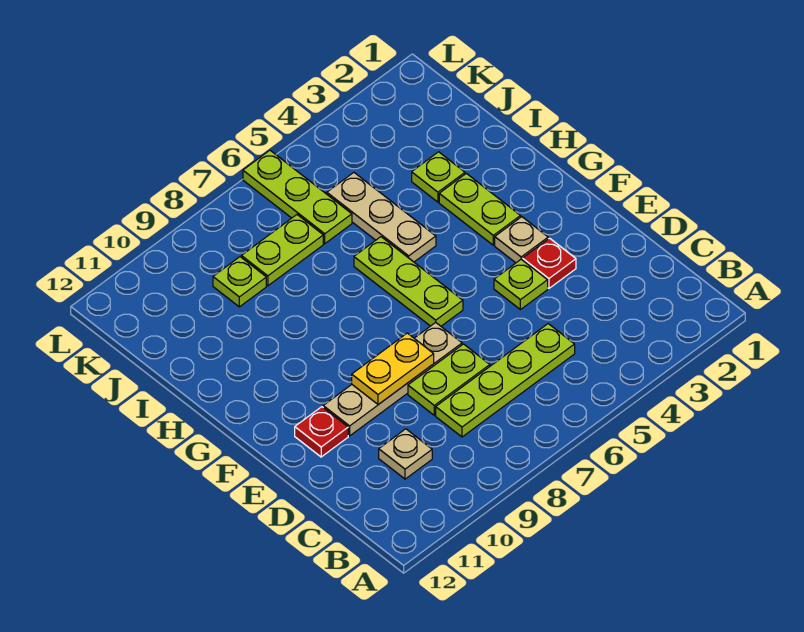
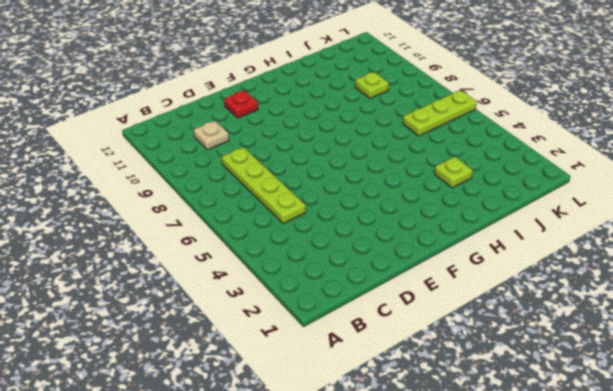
none -> lime 1x2 plate [408,344,490,415]
none -> red 1x1 plate [522,238,576,288]
none -> lime 1x1 plate [494,259,548,310]

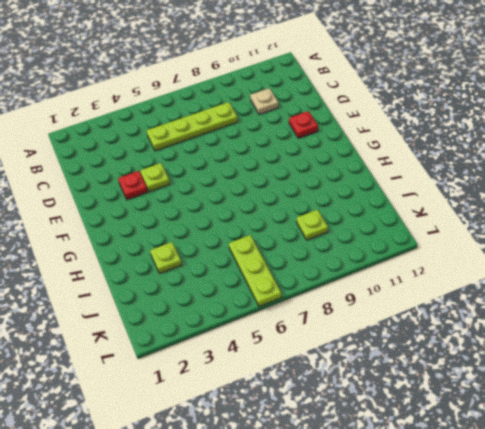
none -> lime 1x2 plate [408,344,490,415]
none -> tan 1x4 plate [323,322,462,436]
none -> tan 1x1 plate [495,217,548,263]

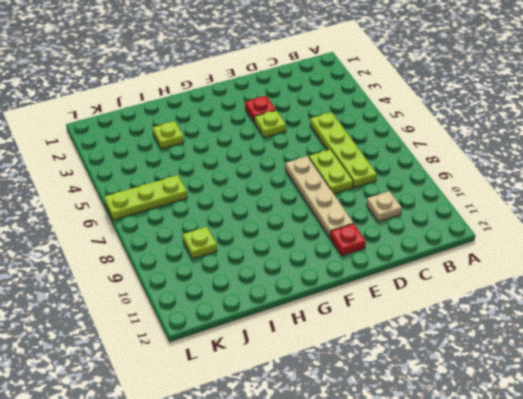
none -> tan 1x1 plate [495,217,548,263]
none -> lime 1x3 plate [354,237,463,326]
none -> lime 1x2 plate [439,173,521,245]

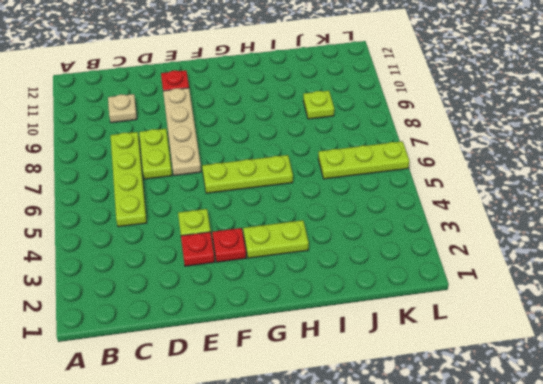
red 1x1 plate [212,228,246,262] -> tan 1x1 plate [495,217,548,263]
none -> tan 1x3 plate [327,173,436,262]
none -> lime 1x1 plate [412,152,465,202]
none -> lime 1x2 plate [241,215,323,286]

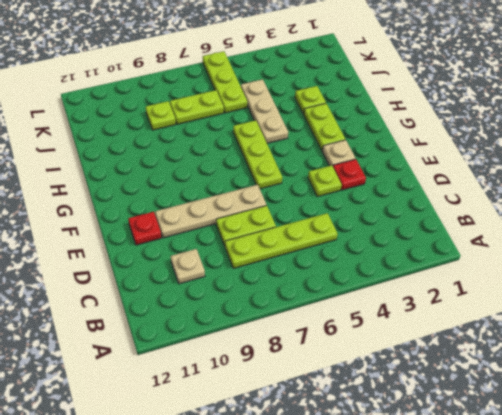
none -> yellow 1x2 plate [352,333,434,405]

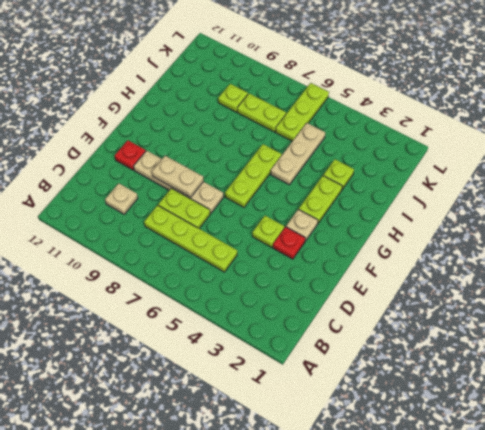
tan 1x2 plate [152,156,204,197] -> yellow 1x2 plate [352,333,434,405]

